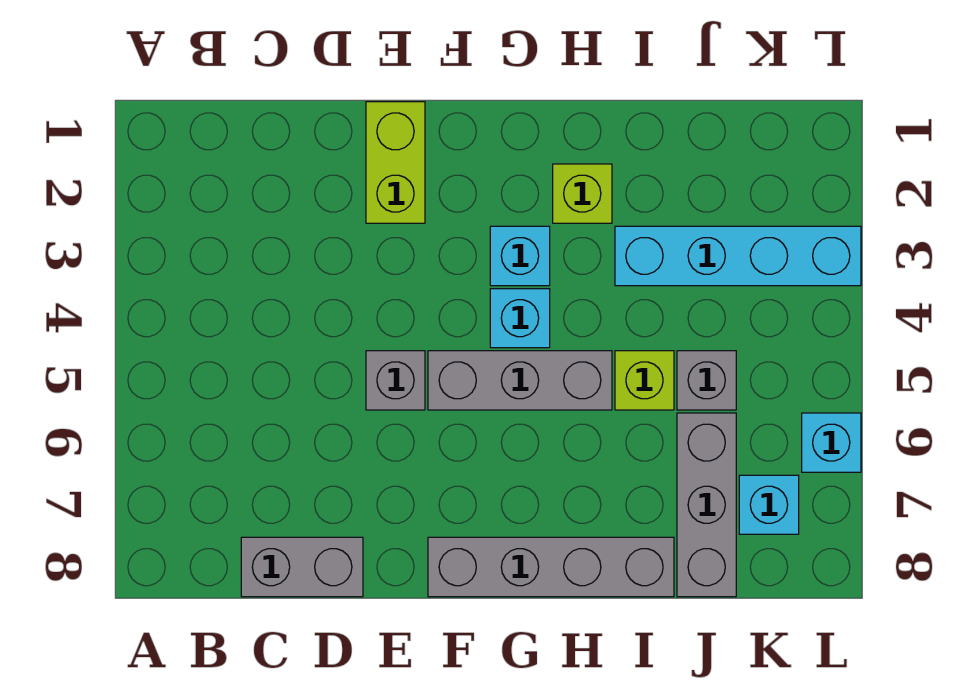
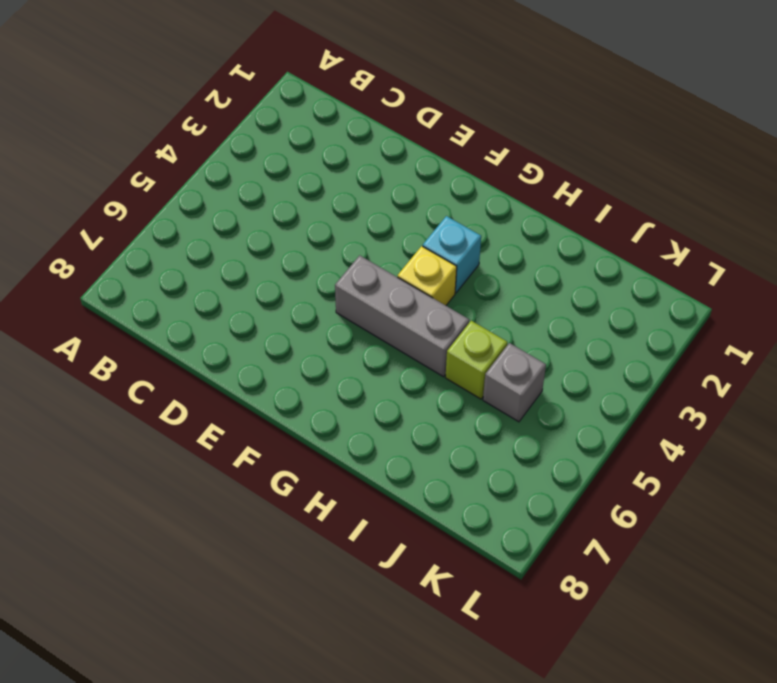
yellow 1x1 brick [398,246,457,305] -> cyan 1x1 brick [490,289,550,348]
none -> grey 1x2 brick [241,537,363,597]
none -> lime 1x2 brick [366,102,425,223]
none -> grey 1x1 brick [366,351,425,410]

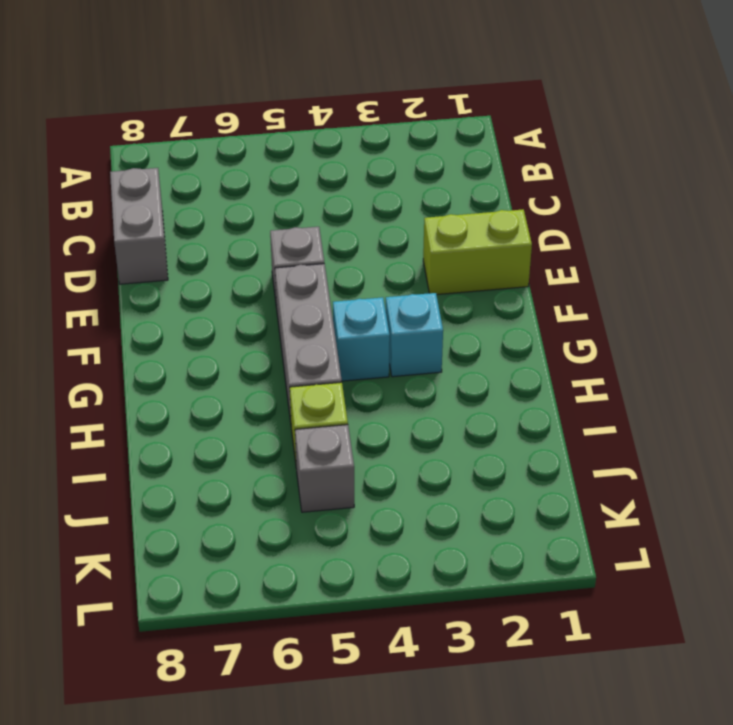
none -> grey 1x4 brick [428,537,674,597]
none -> lime 1x1 brick [553,164,612,223]
none -> cyan 1x4 brick [615,226,861,286]

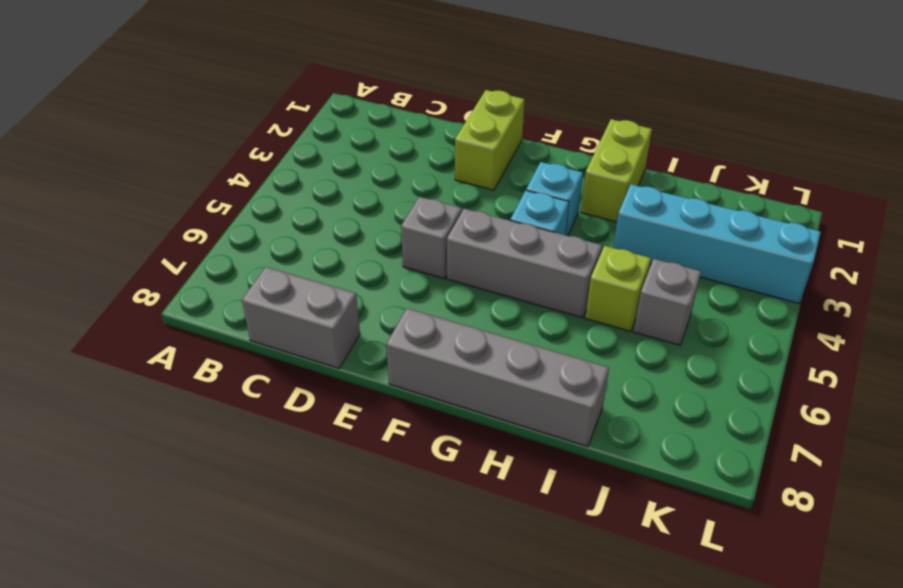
lime 1x2 brick [581,119,652,222] -> lime 1x1 brick [553,164,612,223]
none -> grey 1x3 brick [677,413,736,597]
none -> cyan 1x1 brick [739,475,799,534]
none -> cyan 1x1 brick [802,413,861,472]

